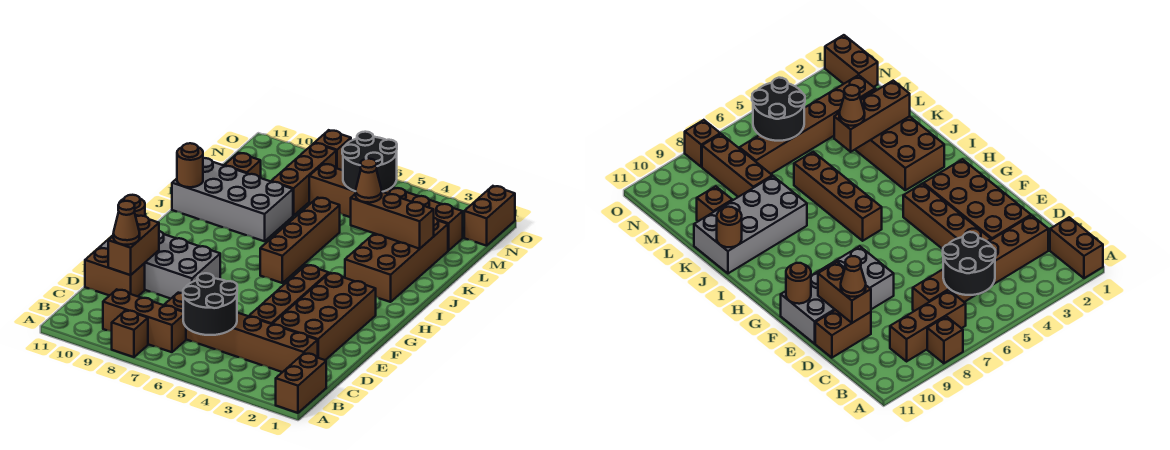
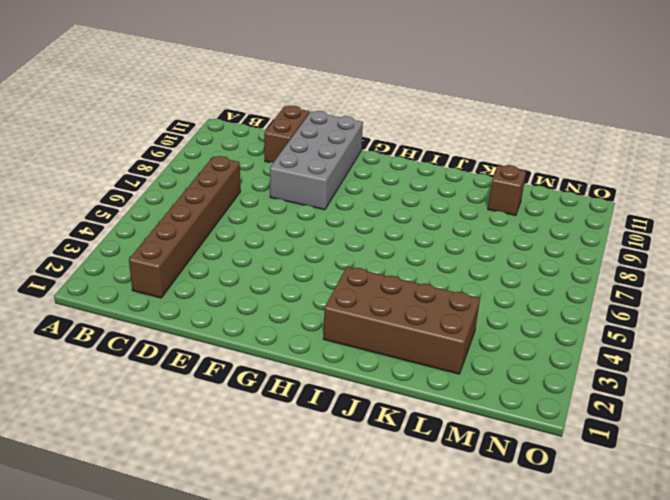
none -> brown 1x2 brick [276,353,326,413]
none -> brown 1x1 brick [112,310,148,357]
none -> brown 1x3 brick [103,289,186,352]

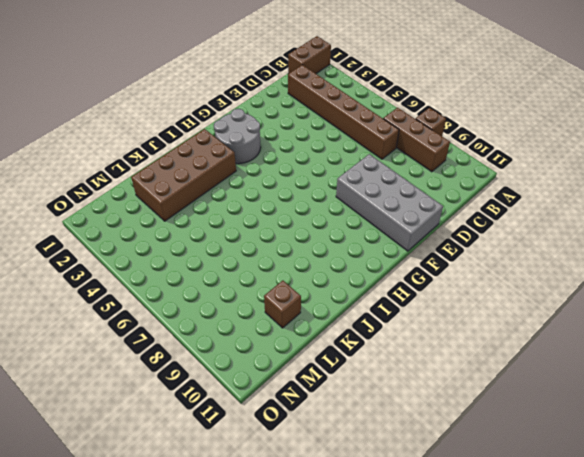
grey 2x2 round brick [214,109,261,164] -> brown 2x4 brick [272,273,376,360]
none -> brown 1x4 brick [249,265,329,324]
none -> brown 1x2 brick [85,248,145,296]
none -> brown 1x4 brick [260,198,340,283]

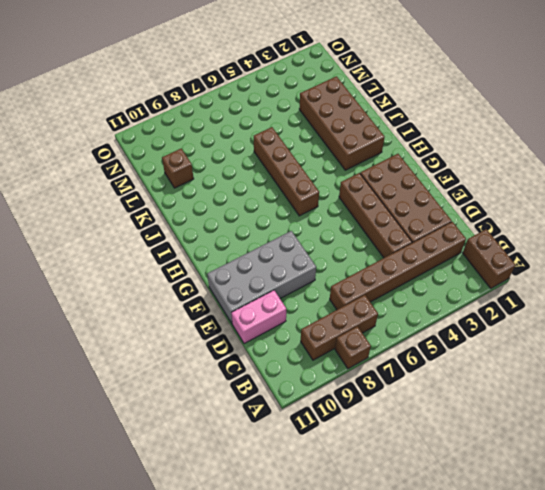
pink 1x2 brick [231,290,286,344] -> brown 1x2 brick [85,248,145,296]
none -> grey 2x4 brick [172,158,293,241]
none -> brown 1x3 brick [271,143,336,216]
none -> brown 1x6 brick [309,164,463,251]

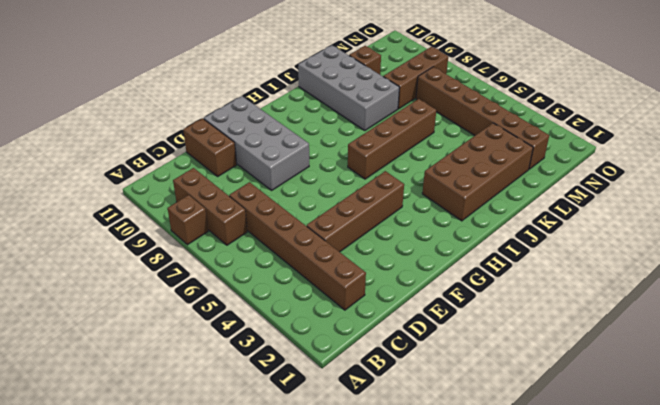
none -> brown 1x2 brick [276,353,326,413]
none -> brown 2x4 brick [272,273,376,360]
none -> brown 1x2 brick [464,186,515,246]

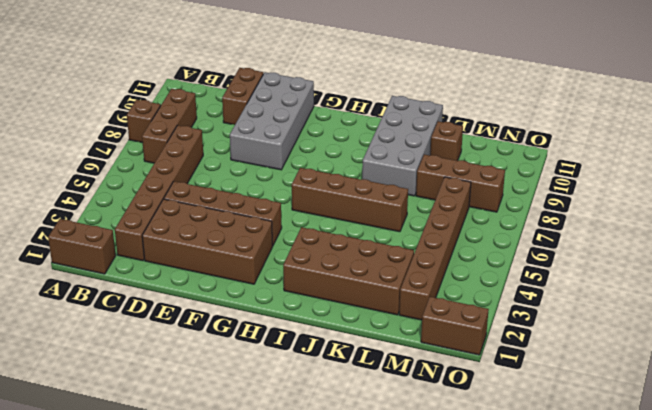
none -> brown 1x1 brick [315,130,351,170]
none -> black 2x2 round brick [183,273,237,335]
none -> brown 1x2 brick [108,215,159,275]

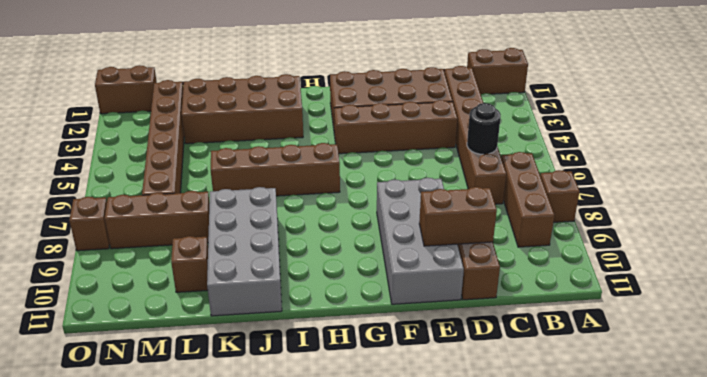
black 1x1 round brick [467,103,501,154] -> black 2x2 round brick [183,273,237,335]
none -> brown 1x1 round brick [119,195,145,216]
none -> brown 1x1 round brick [177,143,203,187]
none -> brown 1x3 brick [351,192,434,249]

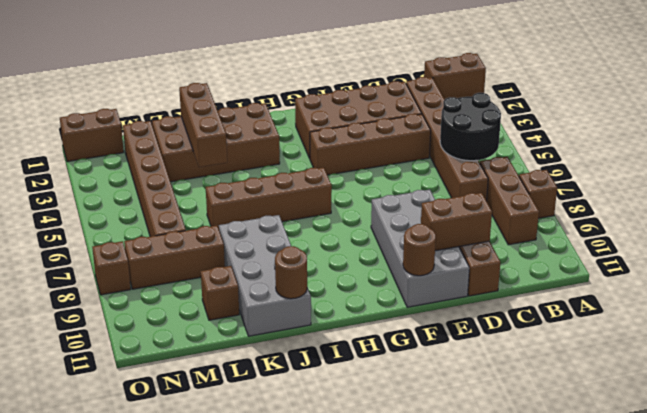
none -> black 2x2 round brick [342,132,397,192]
none -> brown 1x1 cone [113,201,140,245]
none -> brown 1x1 cone [355,159,382,203]

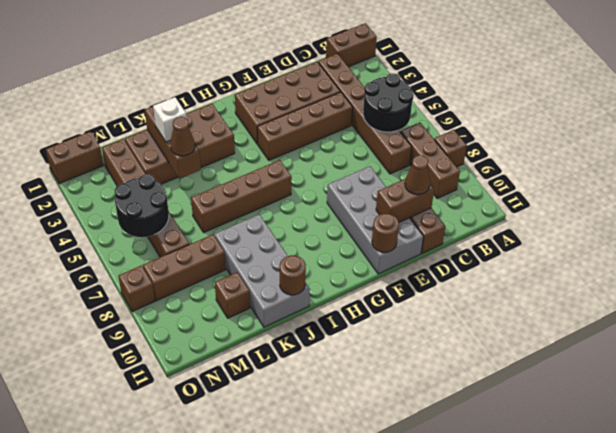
white 1x1 brick [153,97,187,142] -> none

